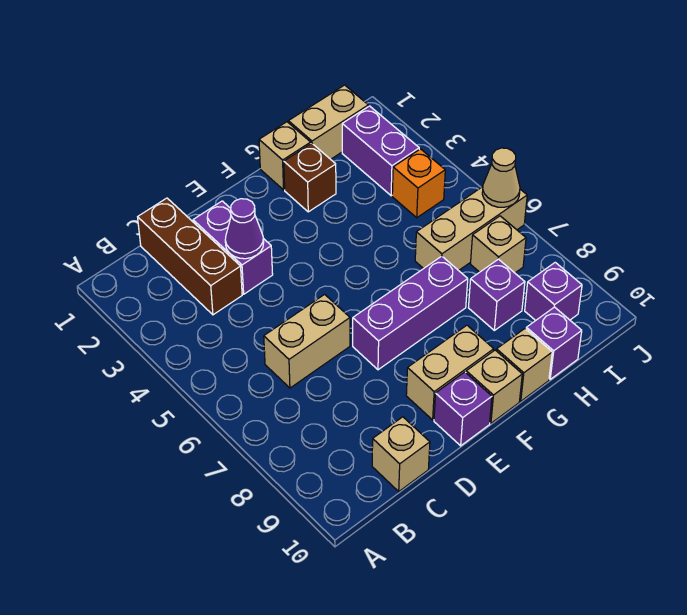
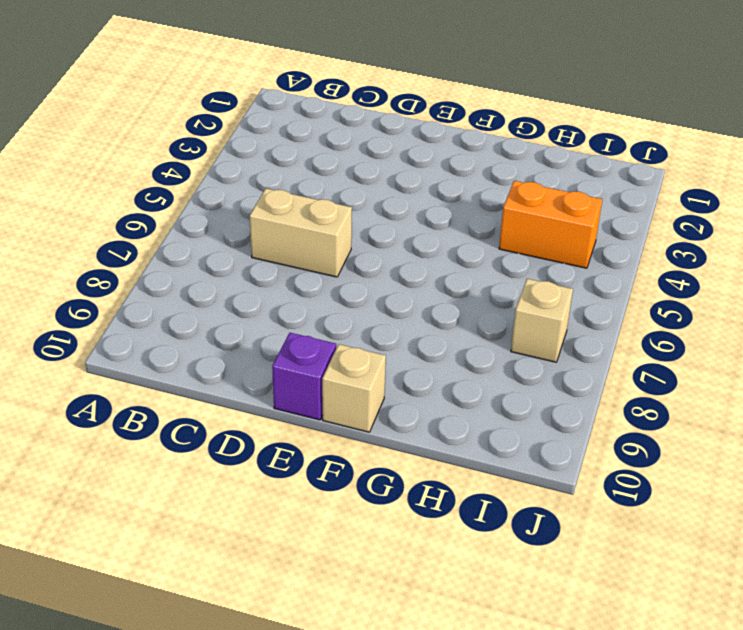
orange 1x2 brick [499,181,602,268] -> orange 1x1 brick [392,149,445,218]
none -> brown 1x3 brick [138,198,242,315]
none -> tan 1x1 brick [372,417,430,491]
none -> purple 1x2 brick [193,201,273,294]

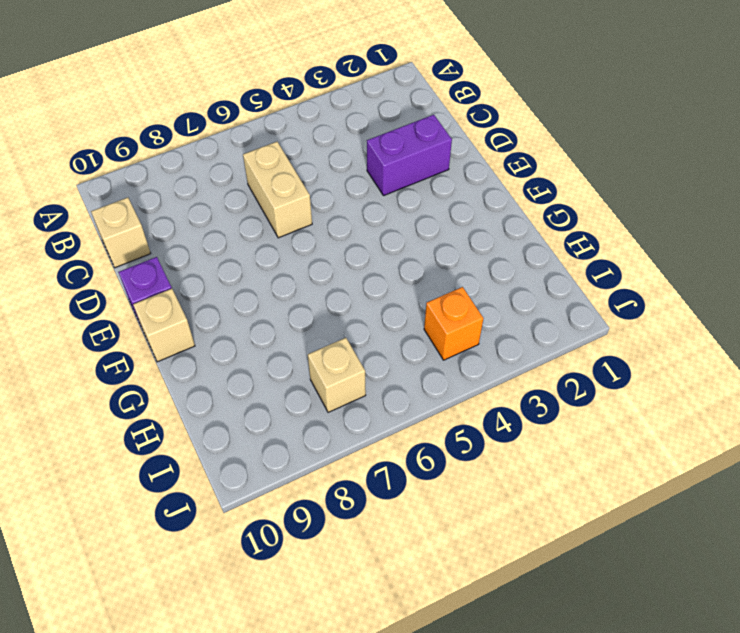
none -> brown 1x3 brick [138,198,242,315]
none -> purple 1x3 brick [353,256,468,370]
none -> tan 1x2 brick [406,325,494,420]

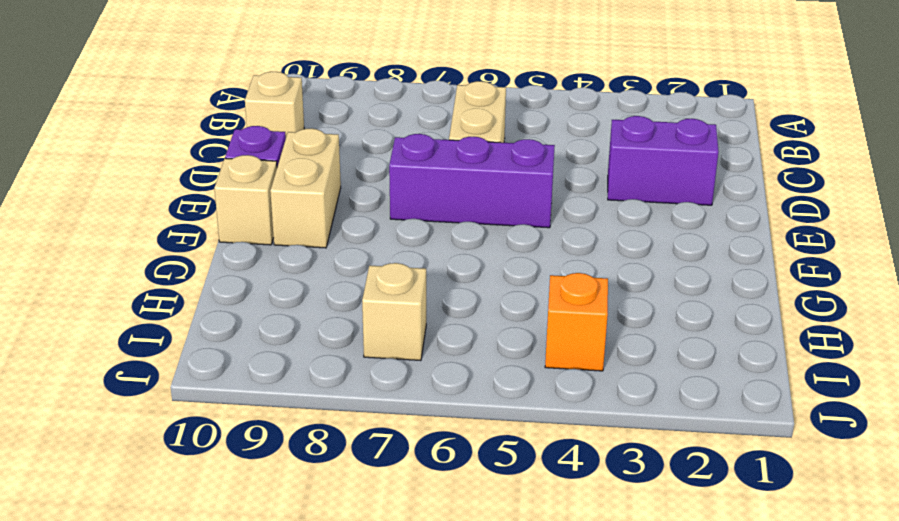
purple 1x3 brick [389,134,555,228] -> purple 1x3 brick turned to [353,256,468,370]
none -> brown 1x3 brick [138,198,242,315]
none -> tan 1x1 brick [259,122,311,190]
none -> brown 1x1 brick [284,143,336,212]

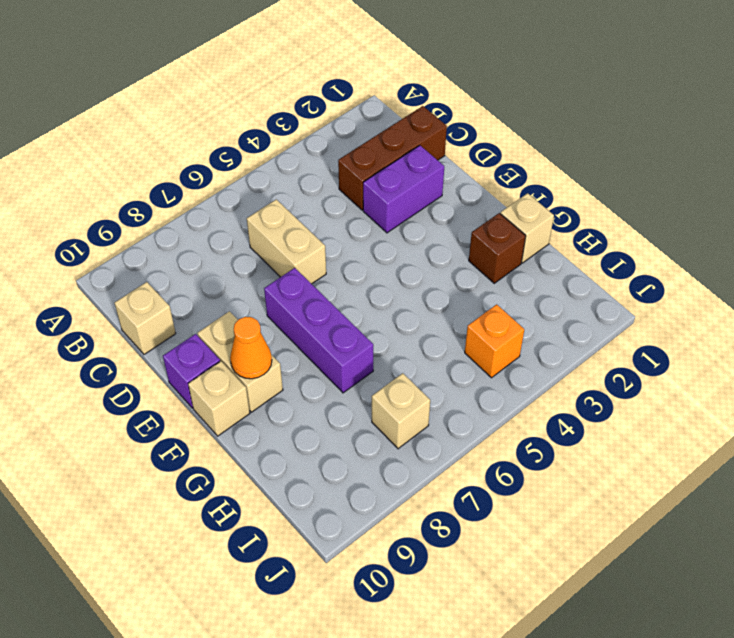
orange 1x1 cone [230,317,272,379] -> none
none -> tan 1x1 brick [496,329,552,401]
none -> tan 1x2 brick [288,85,368,159]
none -> tan 1x3 brick [415,187,527,271]

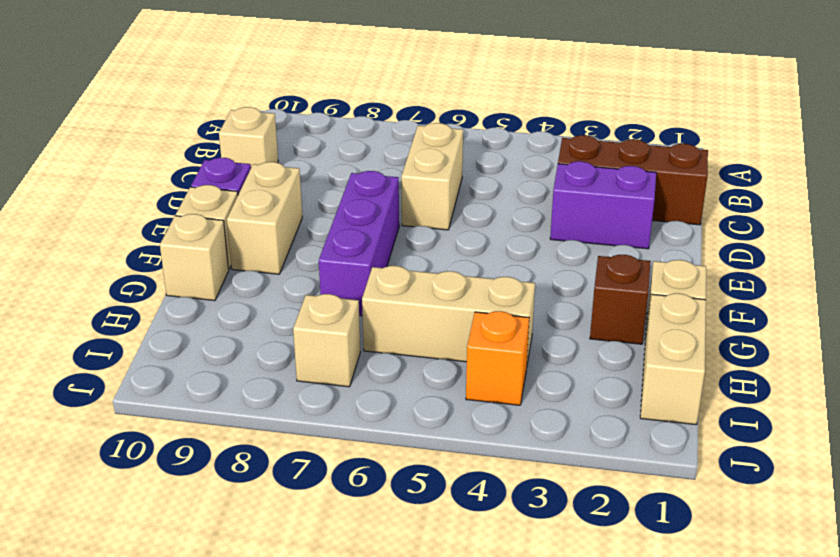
tan 1x3 brick [362,266,535,363] -> tan 1x3 brick turned to [415,187,527,271]
none -> purple 1x1 brick [468,259,525,330]
none -> purple 1x1 brick [526,307,582,379]
none -> purple 1x2 brick [342,106,419,196]

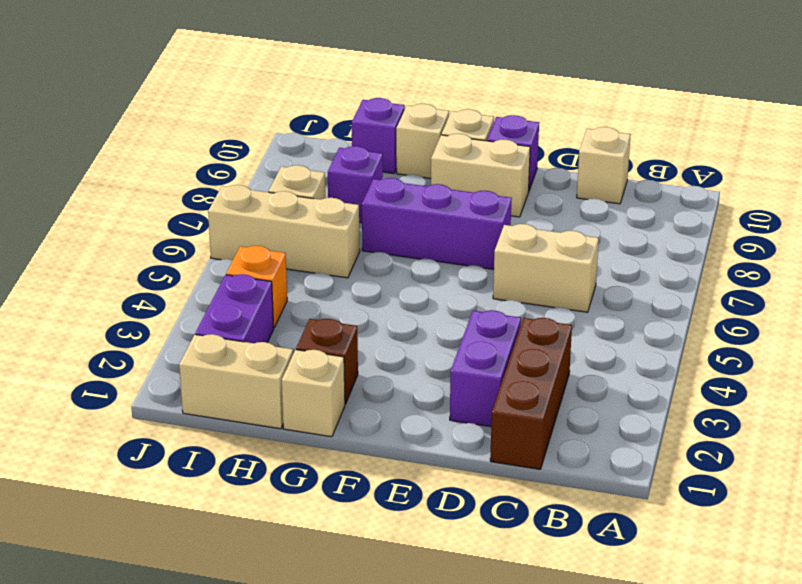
none -> purple 1x1 brick [525,262,582,321]
none -> purple 1x1 cone [225,199,264,259]
none -> tan 1x1 cone [482,148,520,207]

